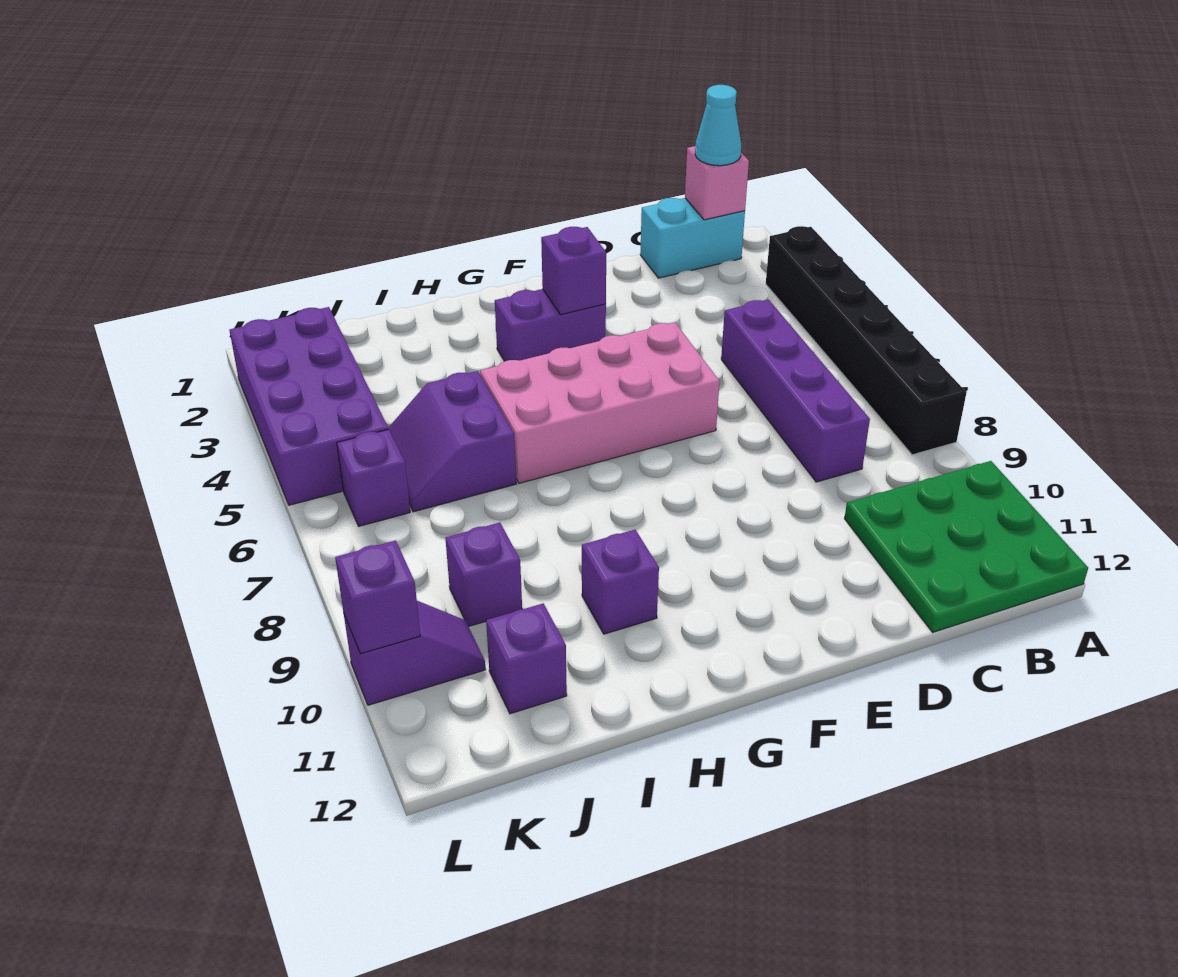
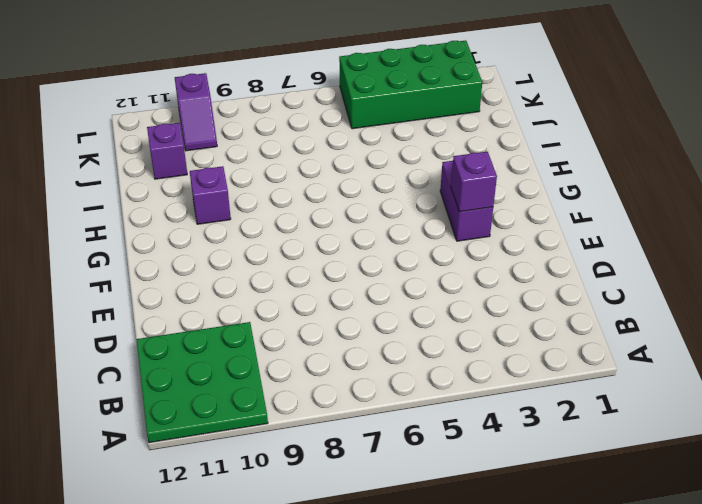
green 2x4 brick [339,41,482,129] -> purple 2x4 brick [230,307,388,505]
none -> black 1x6 brick [766,226,967,455]
none -> cyan 1x2 brick [640,198,745,278]
none -> purple 1x4 brick [721,300,870,482]

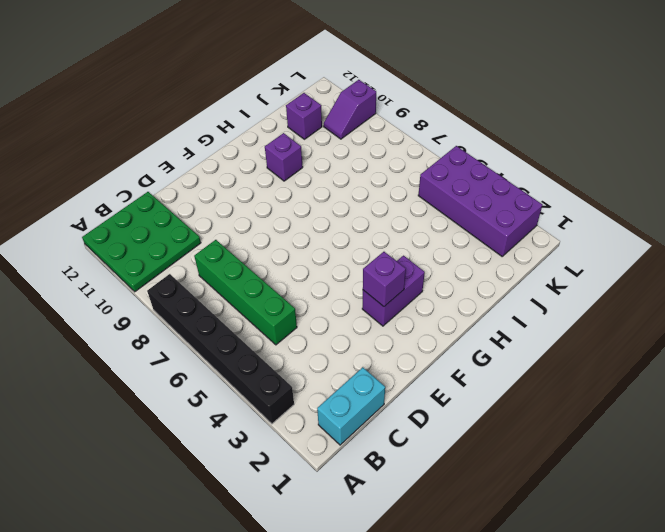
green 1x4 brick [194,240,297,345] -> purple 1x4 brick [721,300,870,482]
none -> pink 2x4 brick [480,323,719,483]
none -> purple 2x2 slope [388,371,516,512]
none -> purple 1x1 brick [445,523,522,626]

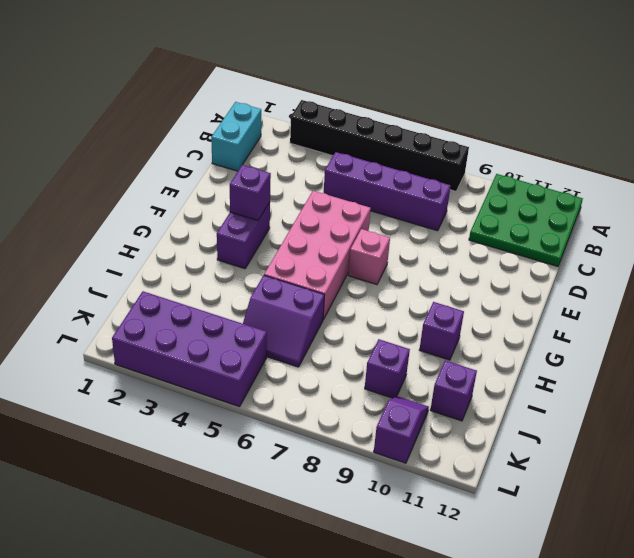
pink 1x1 brick [348,229,390,285] -> pink 1x1 brick moved to [685,146,749,220]
none -> purple 1x1 brick [337,429,410,526]
none -> purple 1x1 brick [335,540,420,654]
none -> cyan 1x1 cone [695,85,741,166]

